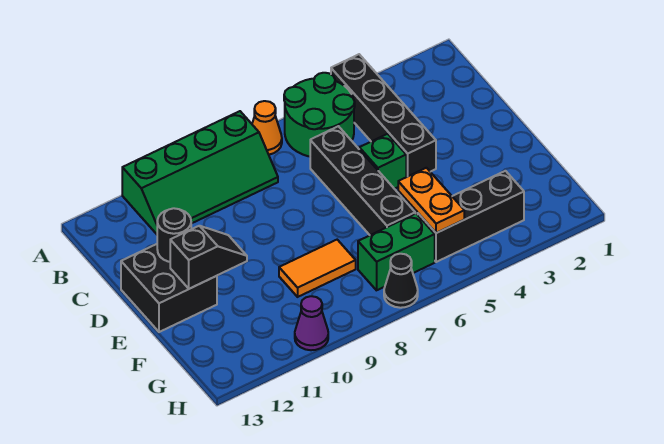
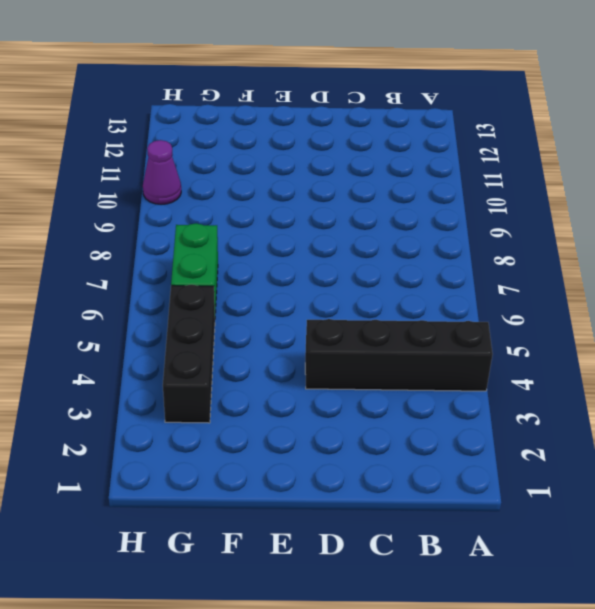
none -> green 2x2 round brick [284,73,355,157]
none -> orange 1x1 cone [252,101,282,155]
none -> green 2x4 slope [122,111,278,234]

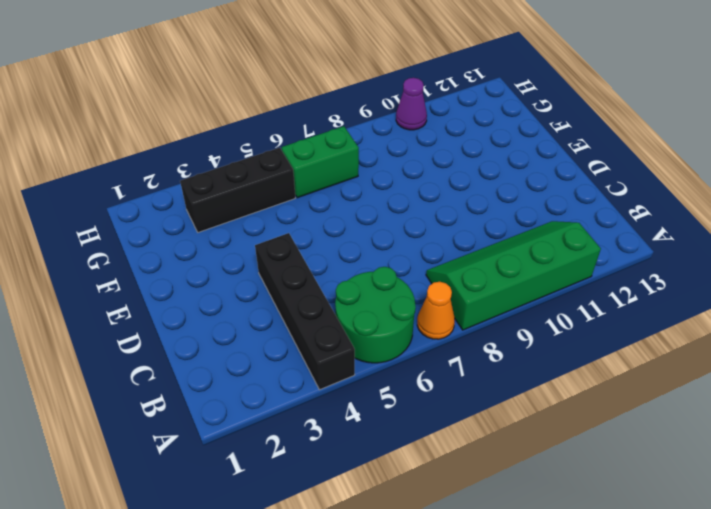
none -> black 1x4 brick [310,126,415,235]
none -> green 1x1 brick [359,134,406,189]
none -> black 2x2 brick [121,244,217,332]

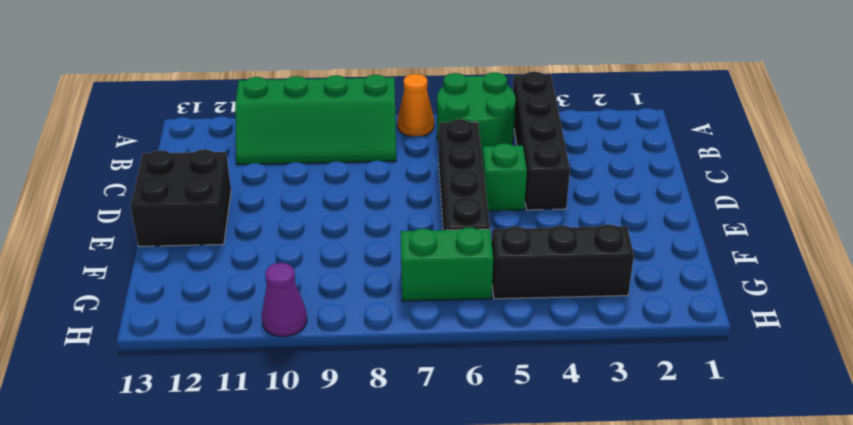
none -> orange 1x2 tile [279,240,356,297]
none -> black 1x1 cone [384,254,418,308]
none -> black 1x1 round brick [157,208,191,262]

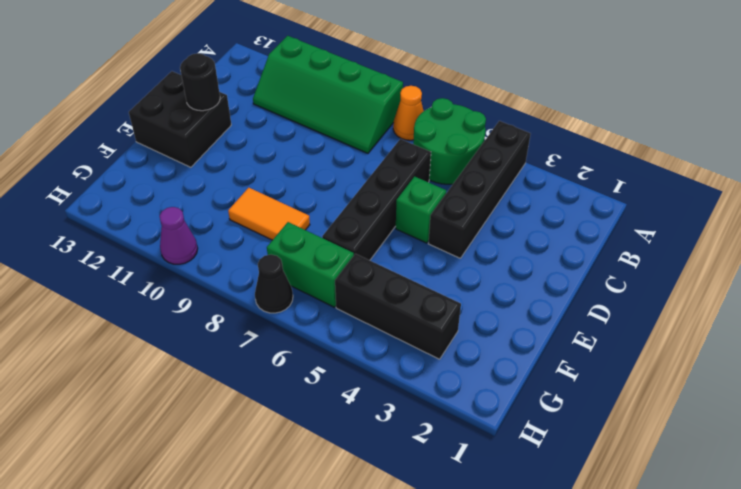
none -> black 1x2 slope [170,226,247,289]
none -> orange 1x2 plate [398,168,464,233]

